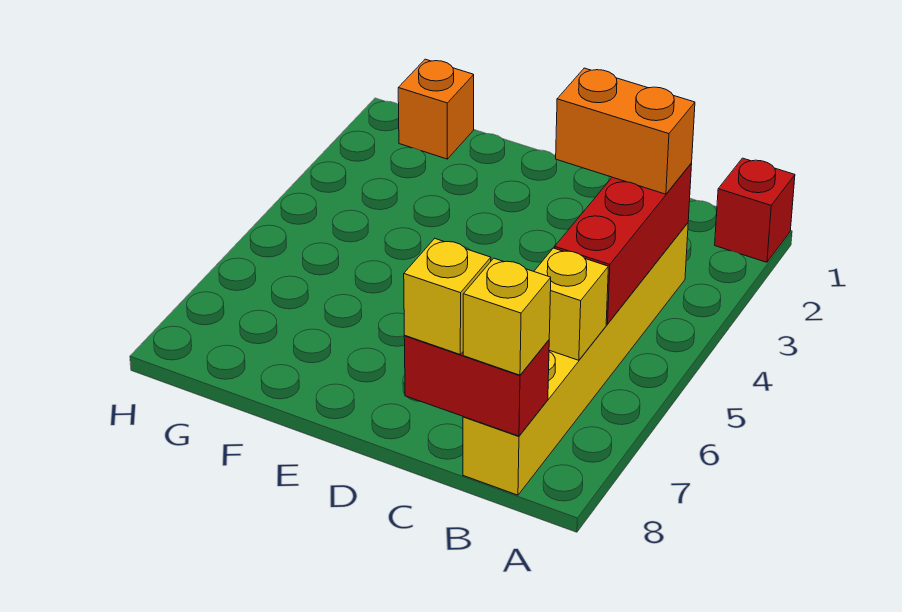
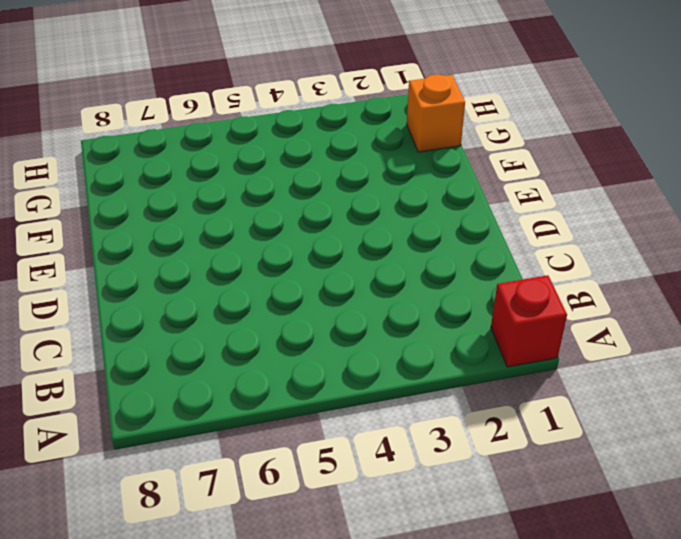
none -> yellow 1x6 brick [463,223,688,495]
none -> red 1x3 brick [555,163,692,324]

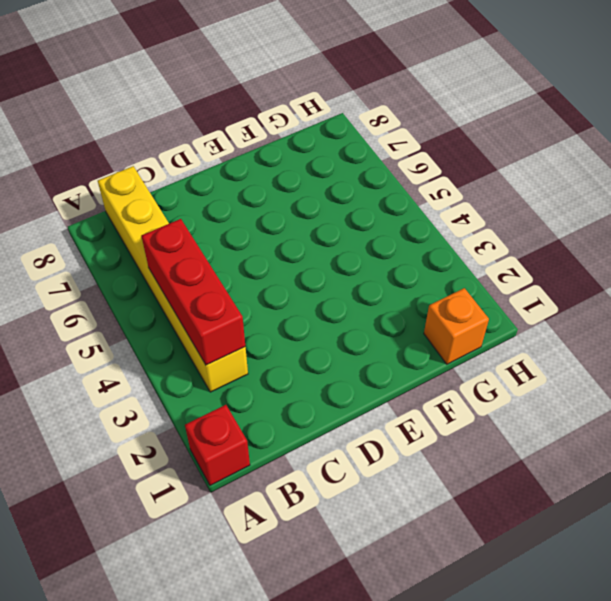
none -> yellow 1x1 brick [534,248,608,360]
none -> red 1x2 brick [404,336,549,436]

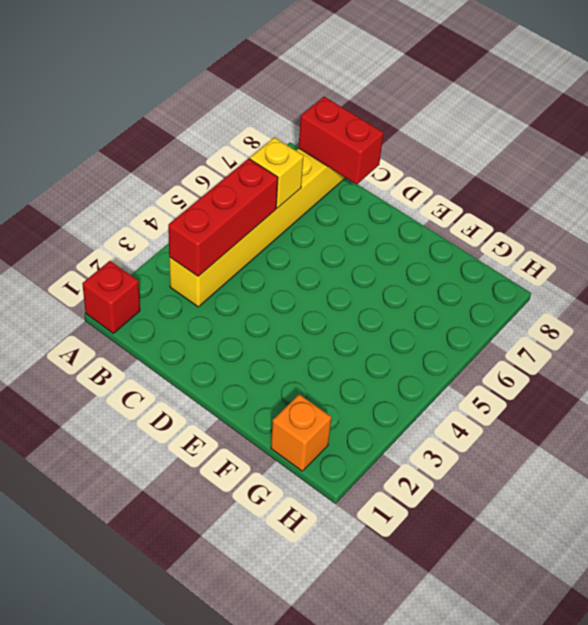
none -> orange 1x2 brick [556,68,695,194]
none -> yellow 1x1 brick [463,258,551,375]

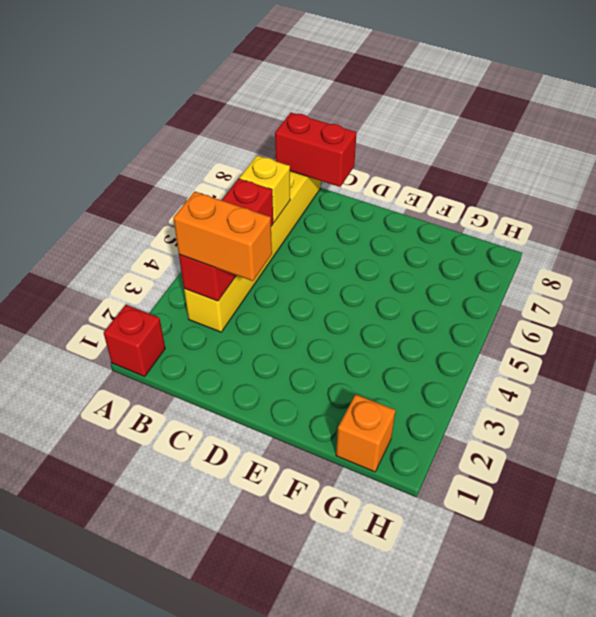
none -> yellow 1x1 brick [463,258,551,375]
none -> yellow 1x1 brick [404,239,491,354]

